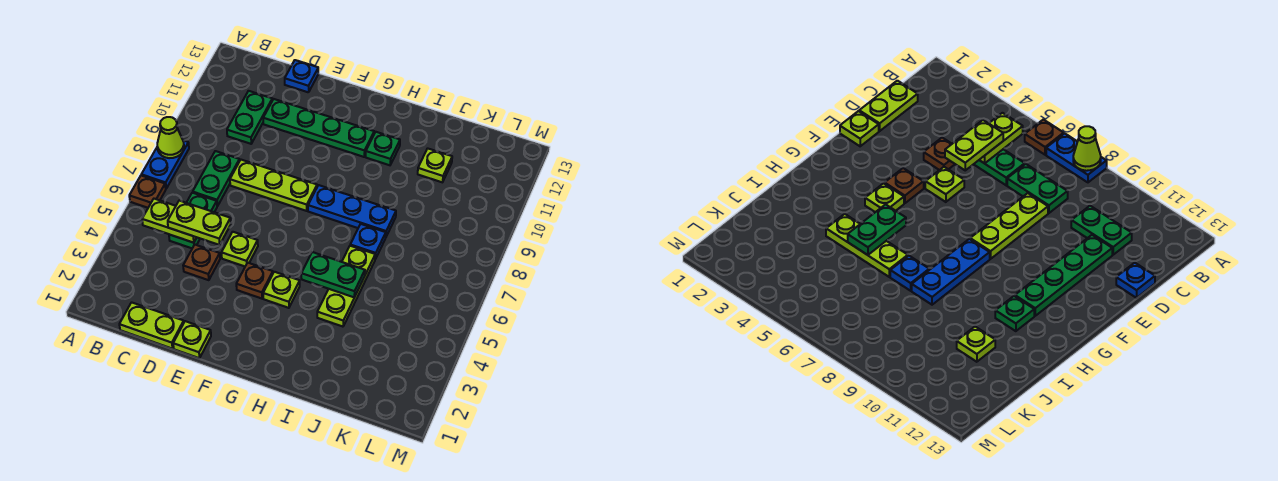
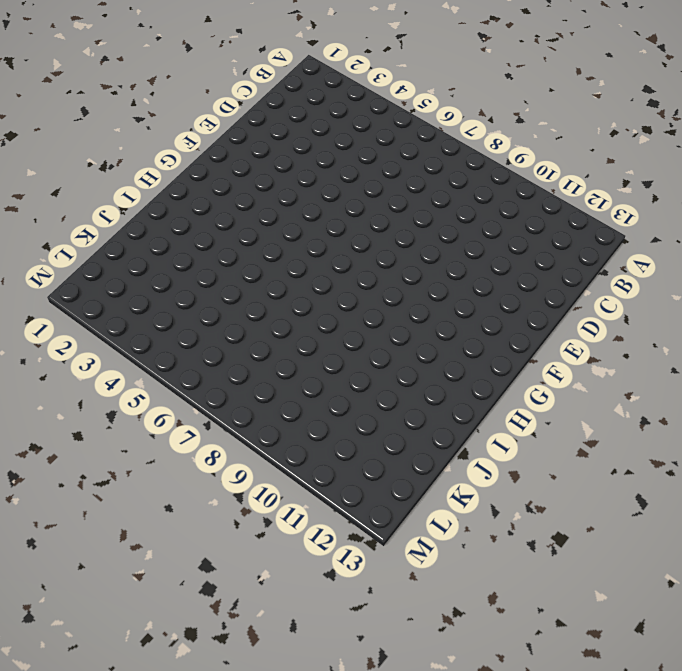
none -> brown 1x1 plate [129,176,166,208]
none -> blue 1x2 plate [141,140,189,188]
none -> lime 1x2 plate [119,302,184,348]

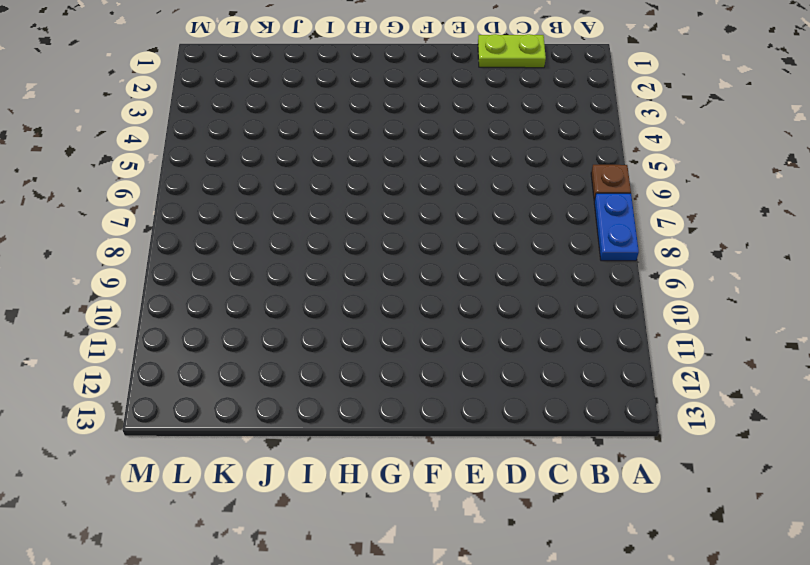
none -> green 1x2 plate [169,193,217,248]
none -> green 1x2 plate [193,151,240,206]
none -> green 1x2 plate [227,91,272,144]

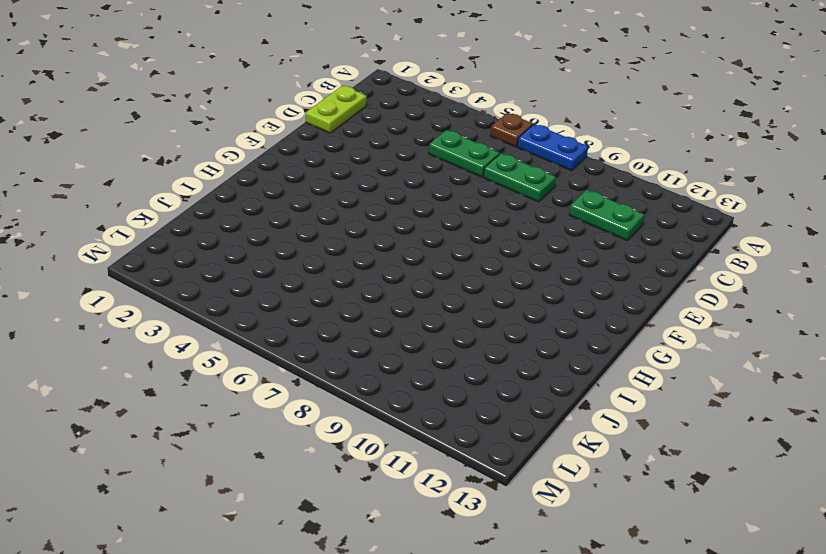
none -> brown 1x1 plate [183,245,220,280]
none -> lime 1x3 plate [230,160,317,211]
none -> green 1x4 plate [263,99,374,157]

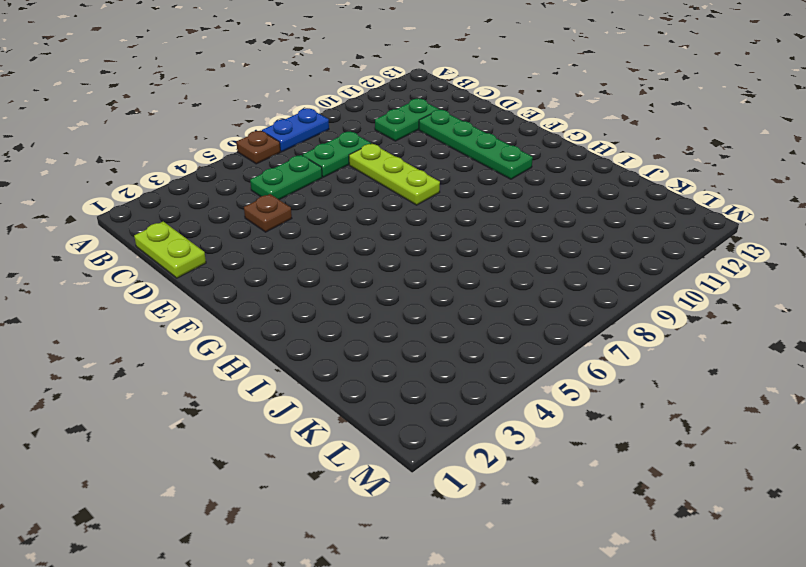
none -> blue 1x1 plate [285,60,318,92]
none -> lime 1x1 plate [173,321,211,358]
none -> lime 1x1 plate [221,232,258,266]

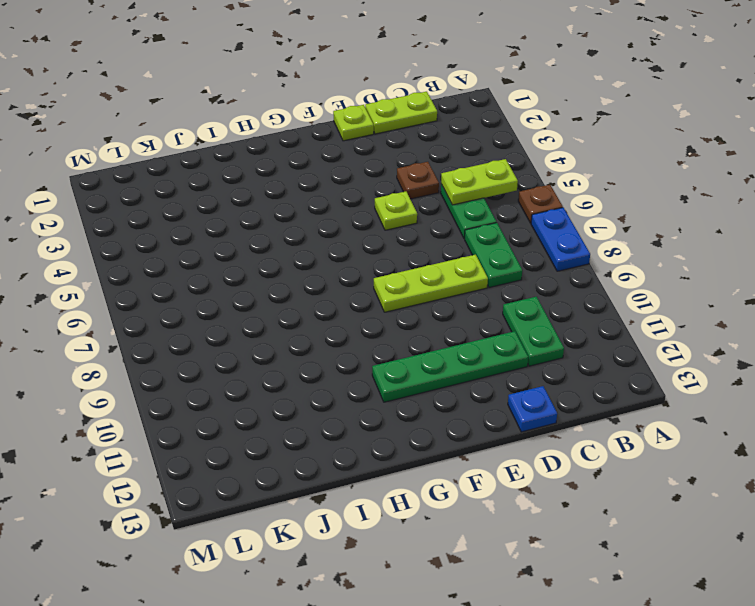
none -> brown 1x1 plate [236,263,273,299]
none -> lime 1x1 plate [263,272,300,308]
none -> blue 1x3 plate [308,185,396,236]

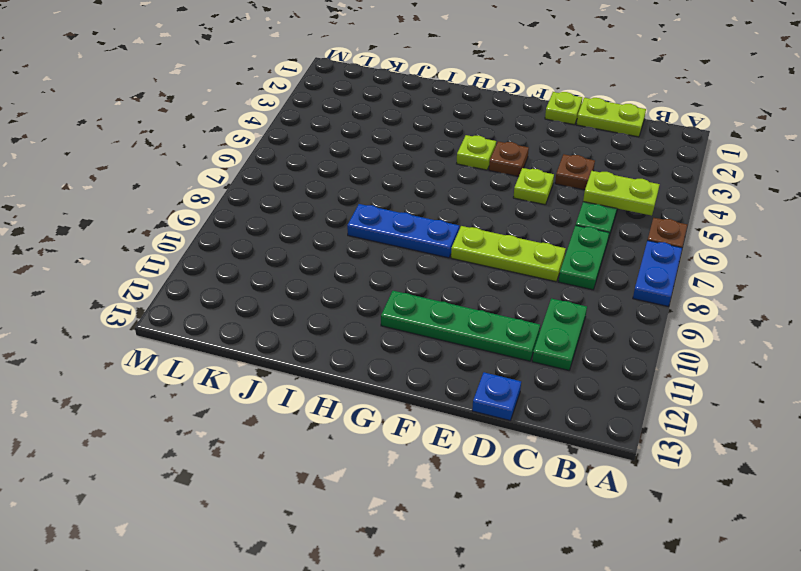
none -> green 1x1 plate [366,132,400,165]
none -> lime 1x3 plate [317,246,375,327]
none -> blue 1x1 plate [350,224,386,259]

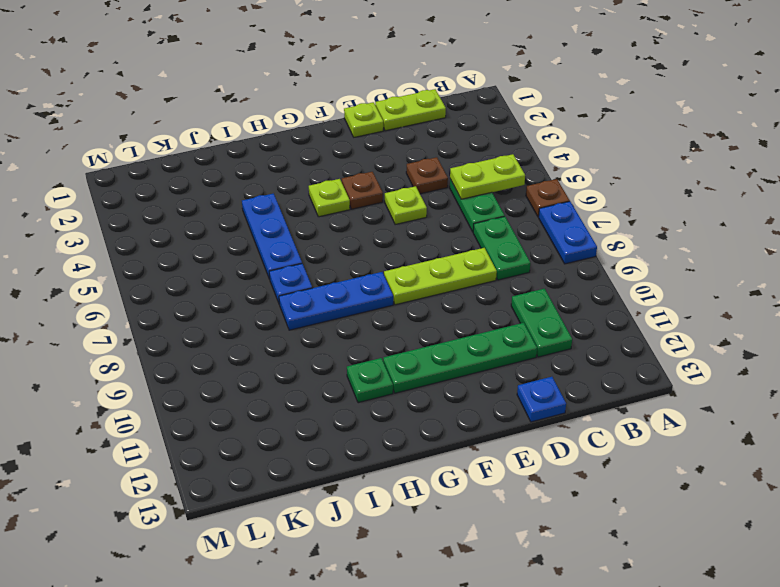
blue 1x3 plate [242,194,302,279] -> lime 1x3 plate [317,246,375,327]
none -> lime 1x1 plate [418,148,452,182]
none -> lime 1x1 cone [157,117,184,158]
none -> green 1x2 plate [301,252,365,297]

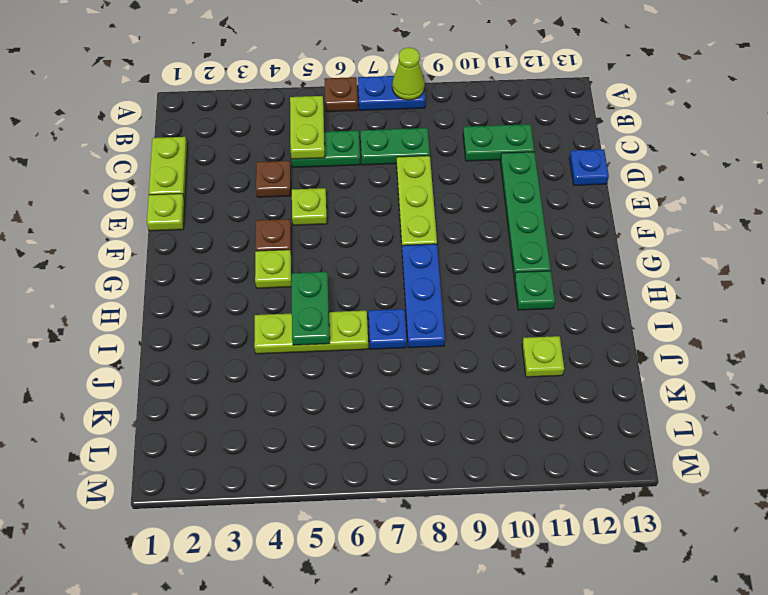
none -> lime 1x2 plate [168,201,231,245]

